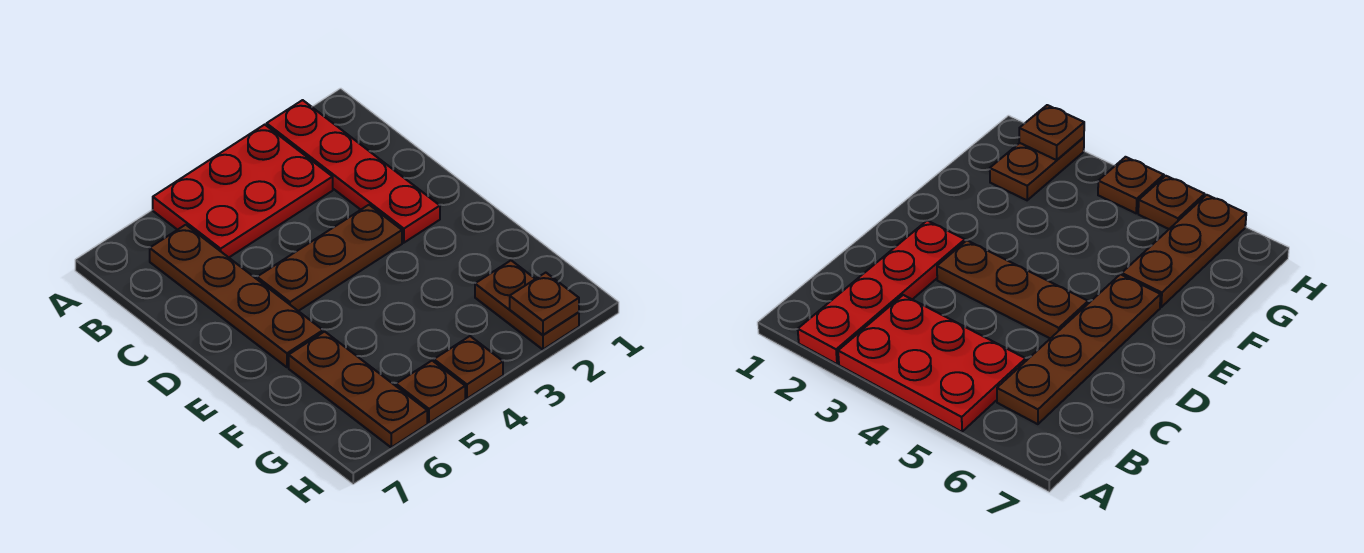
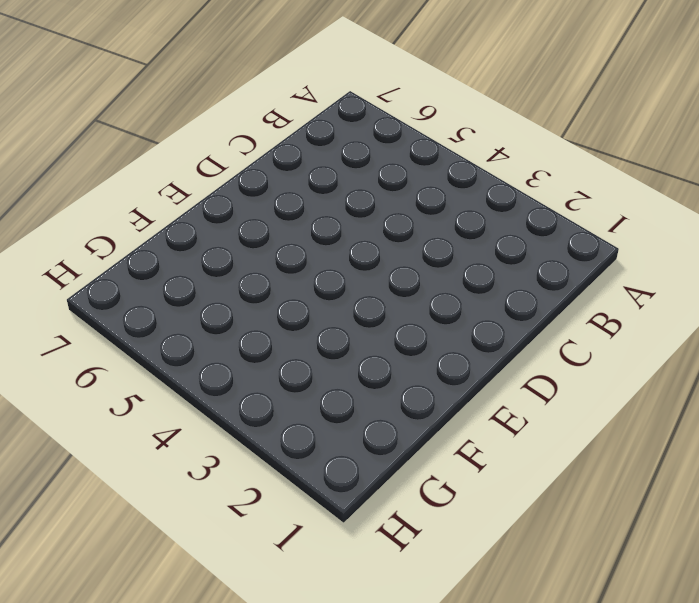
none -> red 1x4 plate [267,100,440,243]
none -> red 2x3 plate [153,125,333,257]

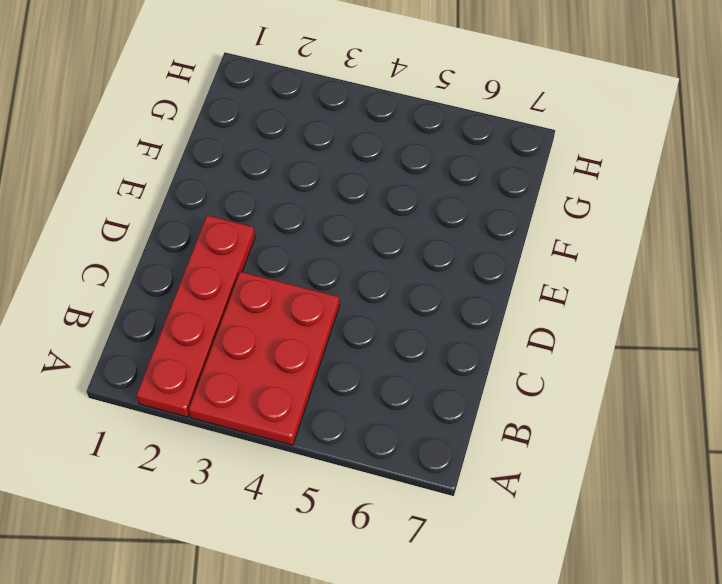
red 2x3 plate [189,272,340,445] -> red 2x3 plate turned to [153,125,333,257]
none -> brown 1x4 plate [150,225,323,367]
none -> brown 1x3 plate [257,205,402,311]

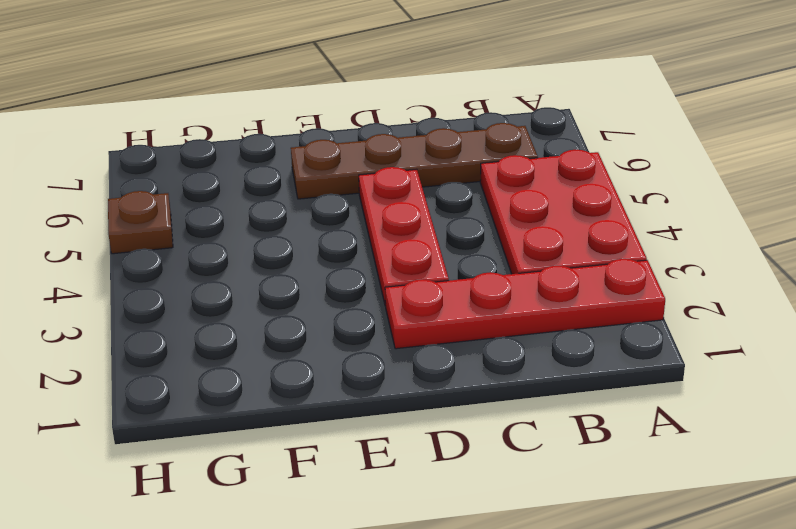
red 1x3 plate [359,167,449,306] -> brown 1x3 plate [257,205,402,311]
none -> brown 1x3 plate [289,332,427,447]
none -> brown 1x2 plate [475,260,579,350]

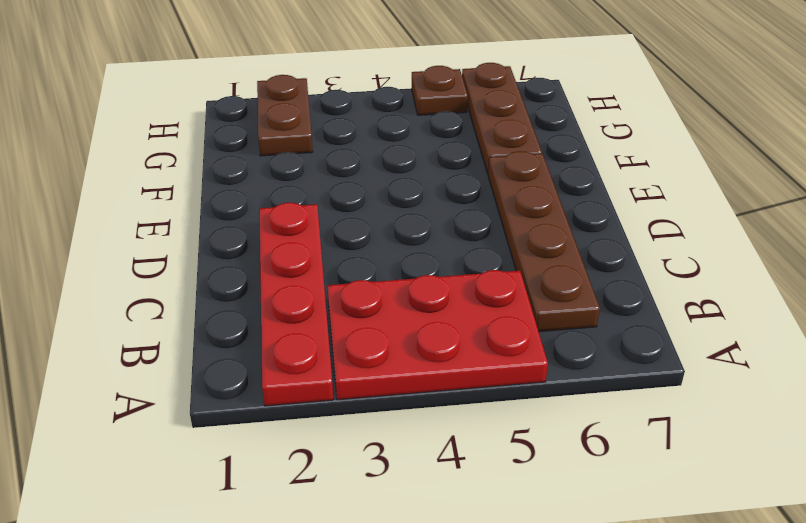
none -> brown 1x3 plate [257,205,402,311]
none -> brown 1x1 plate [434,336,503,398]

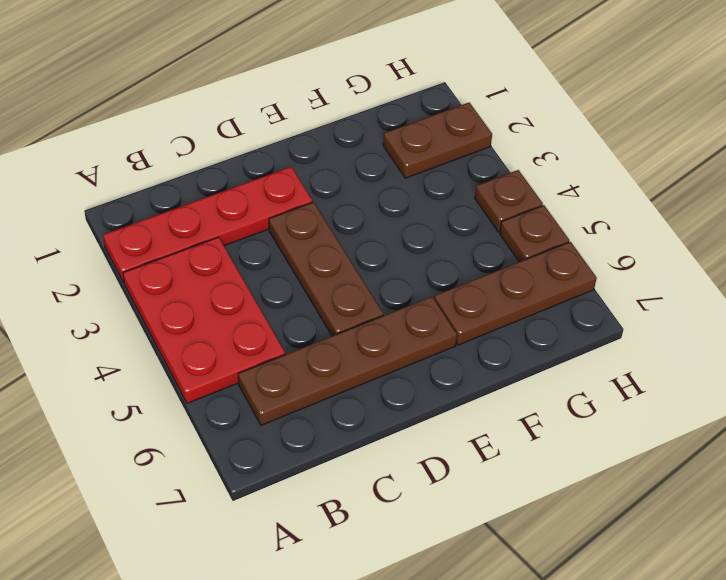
none -> brown 1x1 plate [510,273,579,335]

